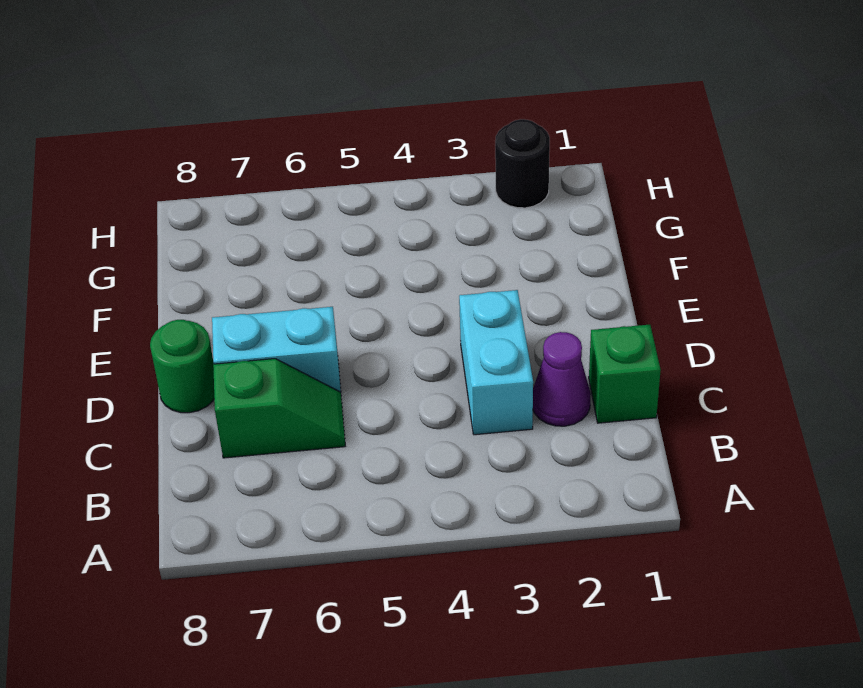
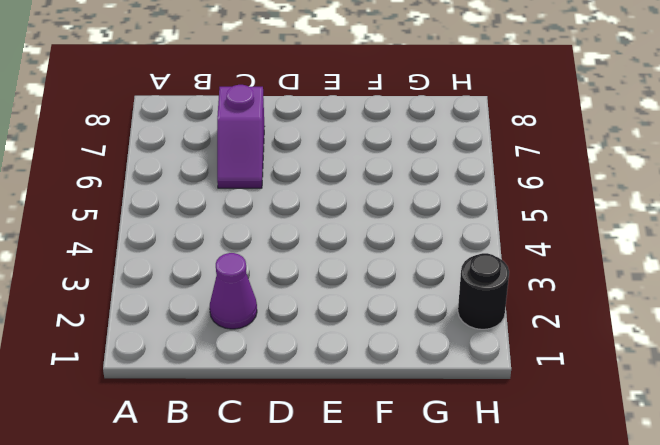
purple 1x2 slope [217,85,264,188] -> green 1x2 slope [213,359,345,458]
none -> green 1x1 brick [589,325,661,423]
none -> cyan 1x2 brick [459,290,533,435]

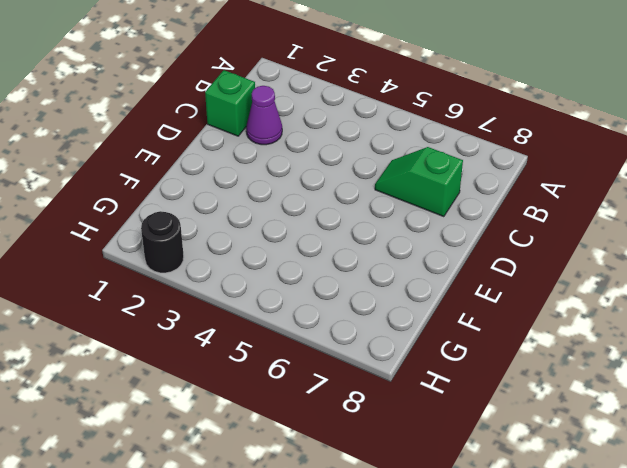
none -> cyan 1x2 brick [459,290,533,435]
none -> cyan 1x2 brick [212,307,341,392]

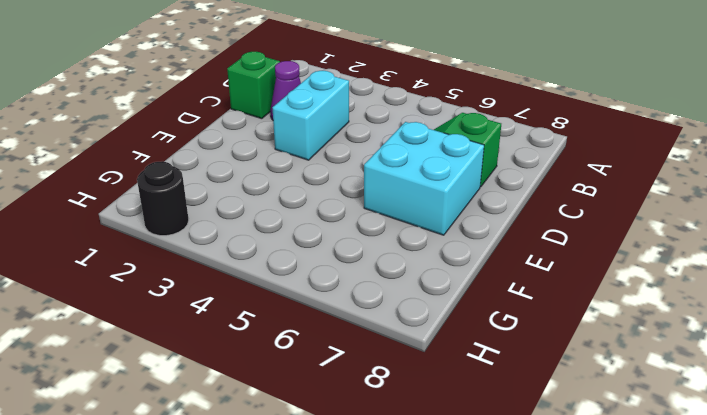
cyan 2x2 brick [364,122,484,235] -> cyan 1x2 brick [212,307,341,392]
none -> green 1x1 round brick [150,320,214,413]

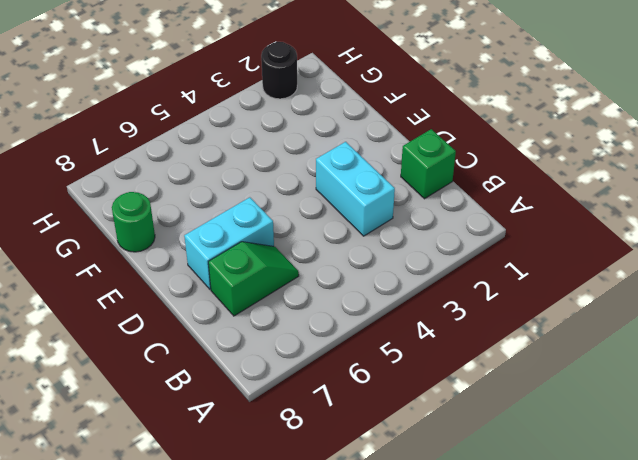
green 1x1 round brick [112,192,155,252] -> green 1x1 round brick moved to [150,320,214,413]
none -> purple 1x1 cone [533,332,591,426]

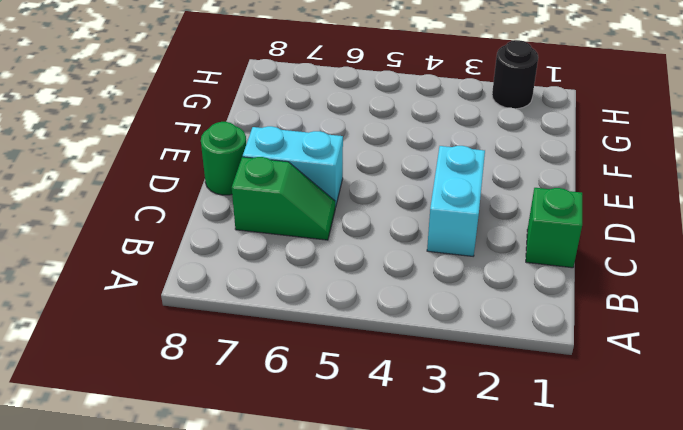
none -> purple 1x1 cone [533,332,591,426]

